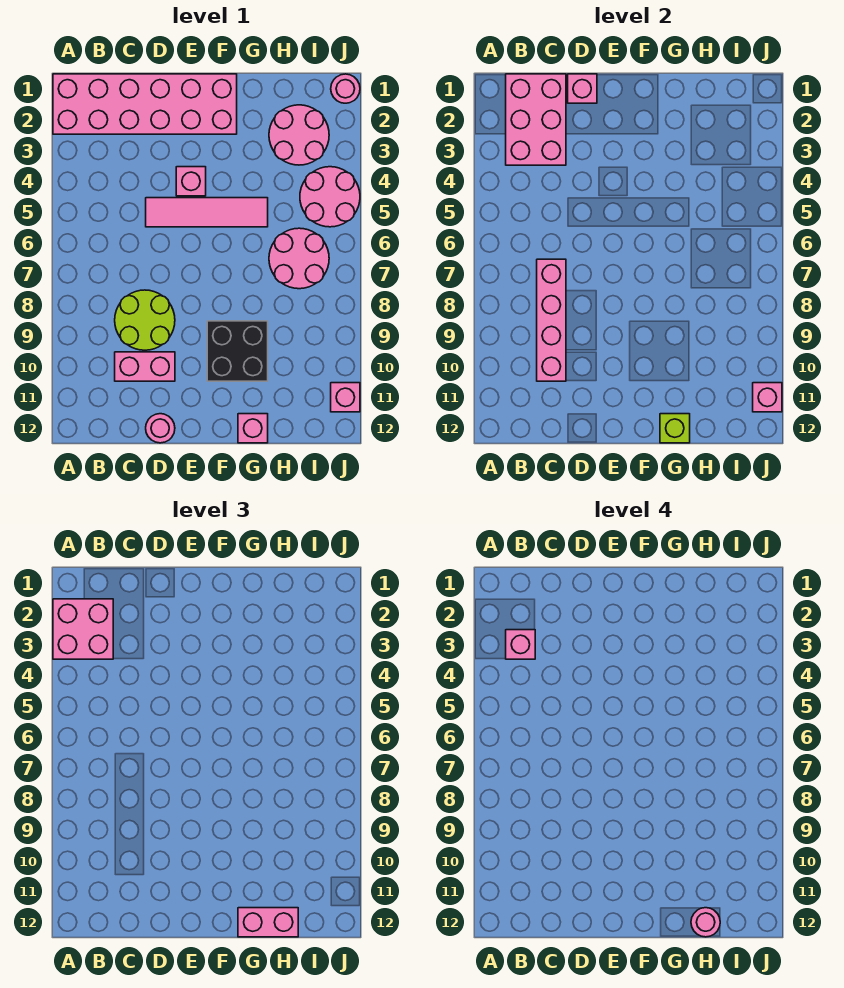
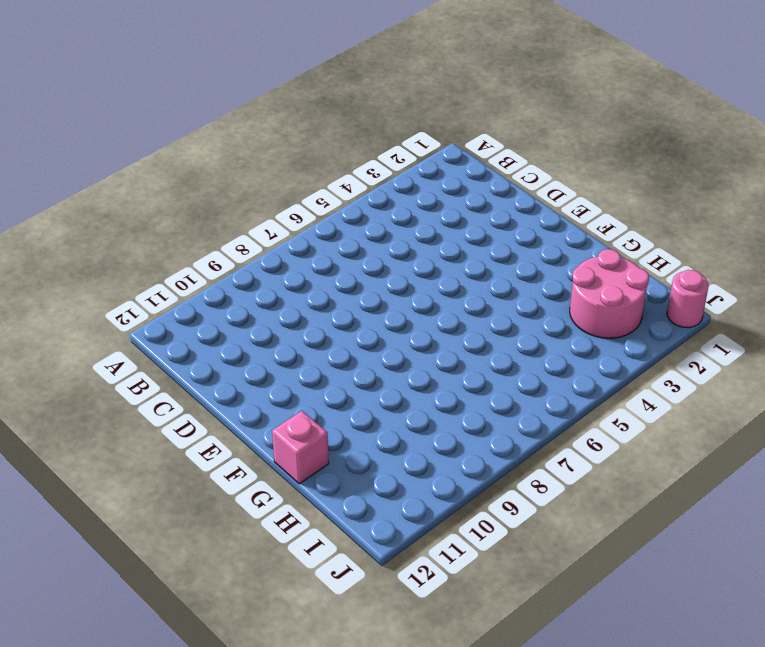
none -> pink 2x6 brick [53,74,237,134]
none -> lime 2x2 round brick [115,290,175,350]
none -> pink 1x2 brick [115,352,175,381]

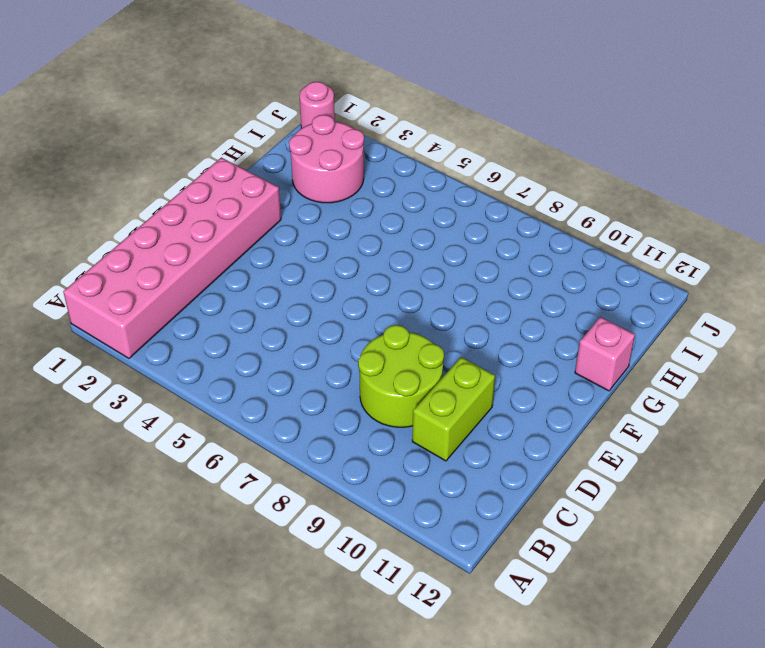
lime 1x2 brick [412,357,495,461] -> pink 1x2 brick [115,352,175,381]
none -> pink 1x4 tile [146,198,268,227]
none -> pink 1x1 round brick [146,414,175,443]
none -> pink 1x1 brick [176,167,206,196]

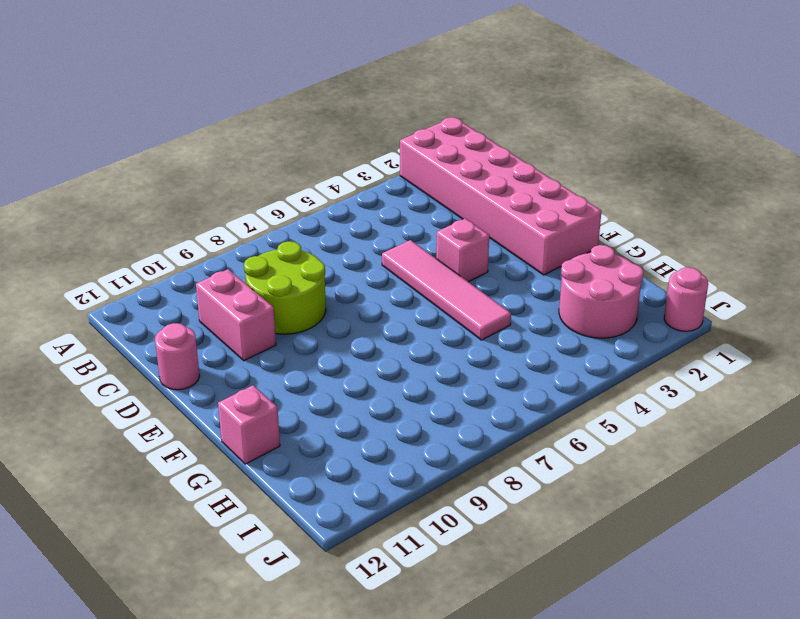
none -> black 2x2 brick [207,321,268,381]
none -> pink 2x2 round brick [269,228,329,289]
none -> pink 2x2 round brick [300,167,360,227]

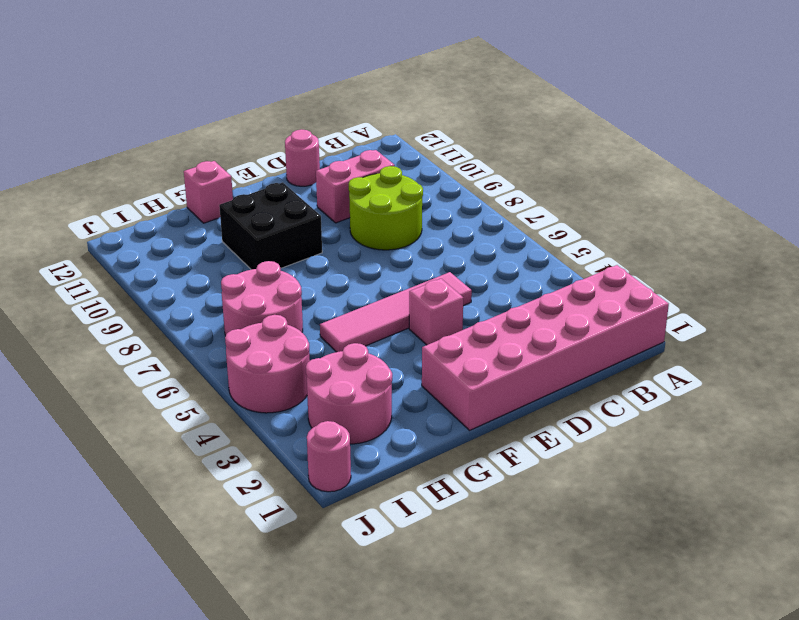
none -> pink 1x1 brick [331,383,360,412]
none -> pink 2x3 brick [506,74,566,165]
none -> pink 1x4 brick [537,259,566,381]

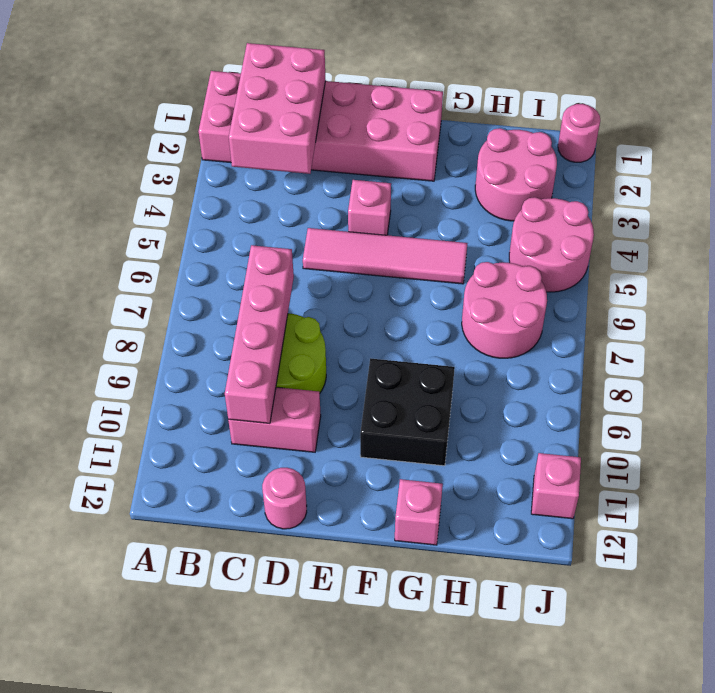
none -> pink 1x1 brick [568,74,597,103]
none -> lime 1x1 brick [660,414,690,443]
none -> pink 1x1 brick [753,383,782,412]

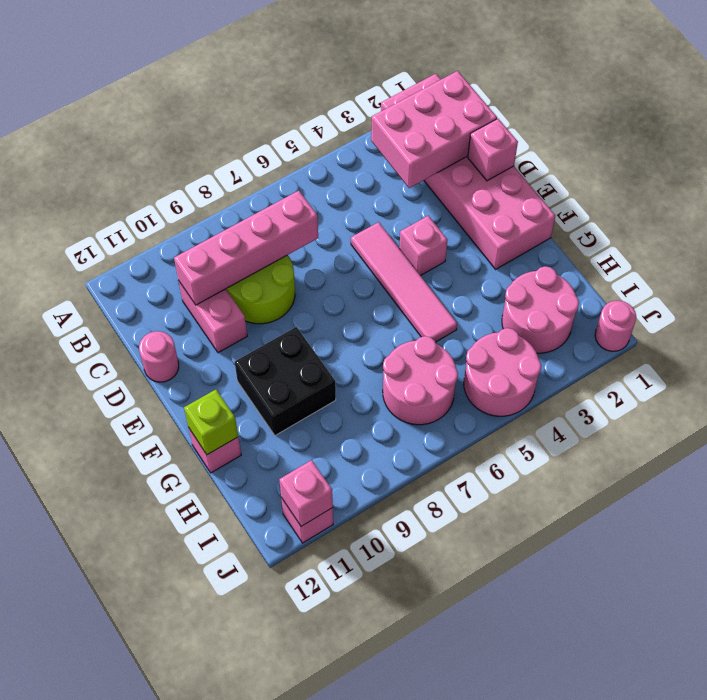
none -> pink 2x2 brick [53,599,113,659]
none -> pink 1x2 brick [238,908,298,937]
none -> pink 1x1 brick [506,630,535,659]

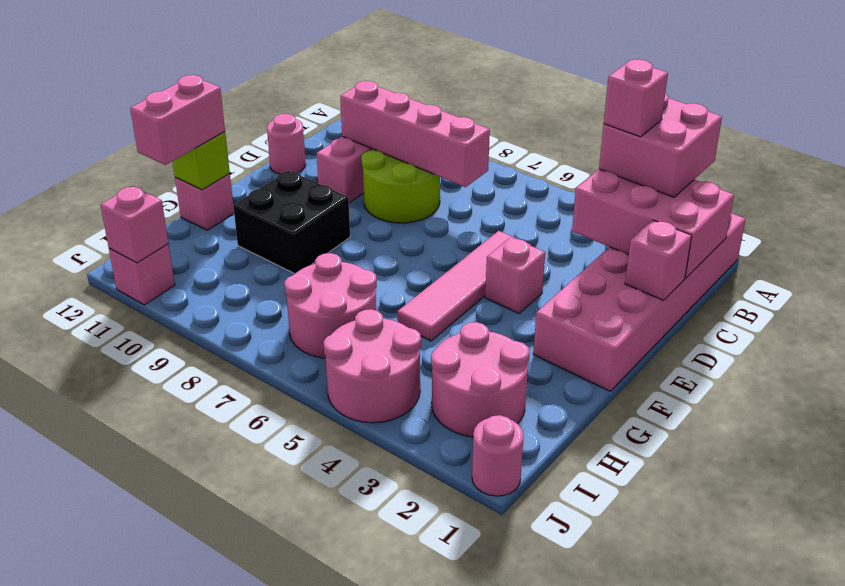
none -> pink 1x1 round brick [691,908,720,937]

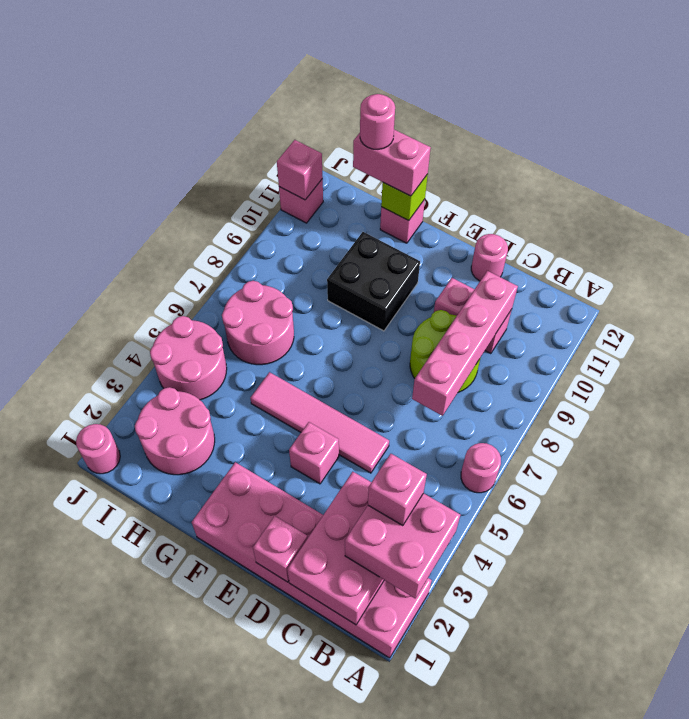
pink 1x1 round brick [461,443,501,493] -> none

